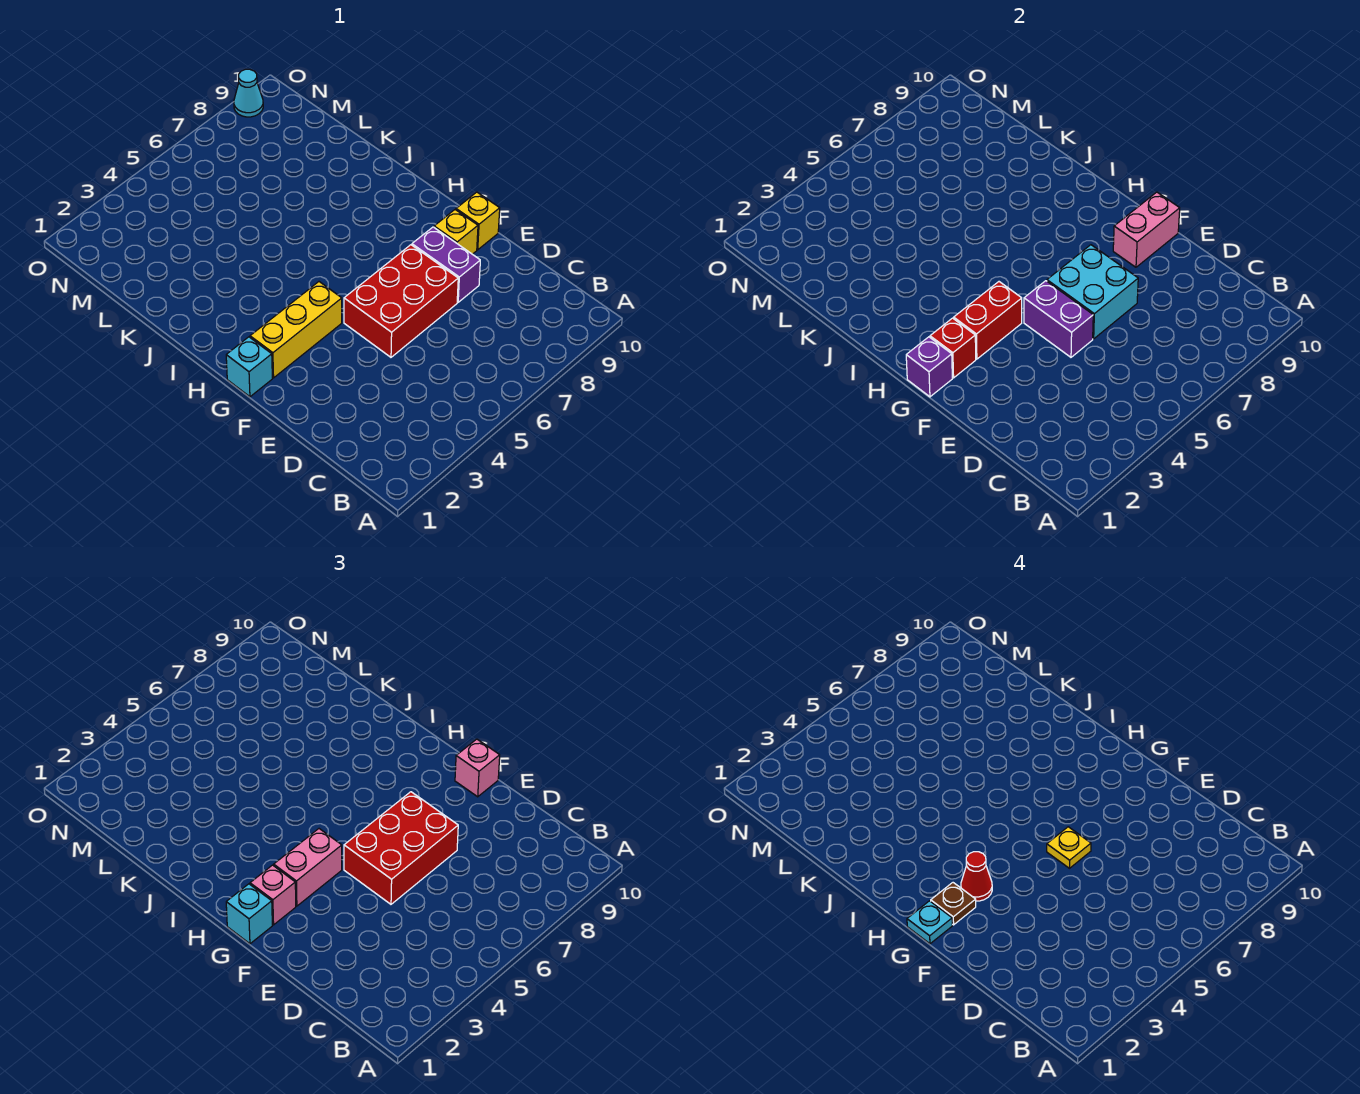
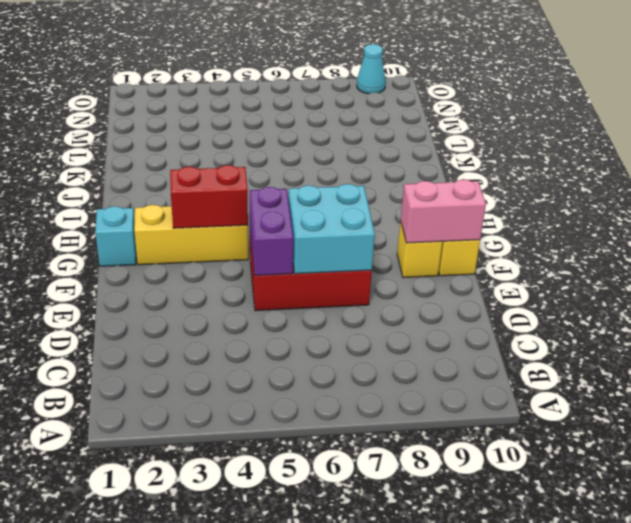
none -> purple 1x2 brick [412,227,480,302]
none -> purple 1x1 brick [906,337,952,397]
none -> red 1x1 brick [930,318,976,378]

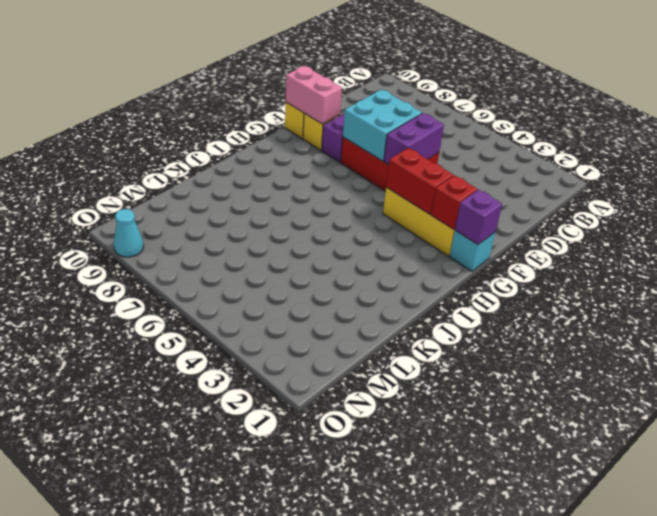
none -> red 2x3 brick [344,792,458,904]
none -> pink 1x1 brick [455,739,500,797]
none -> cyan 1x1 brick [226,884,272,944]

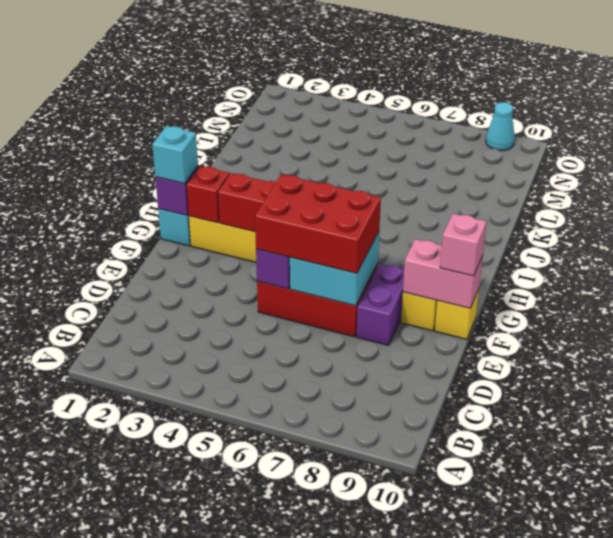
none -> pink 1x1 brick [250,865,296,925]
none -> pink 1x2 brick [274,829,342,906]
none -> yellow 1x1 plate [1047,827,1091,868]

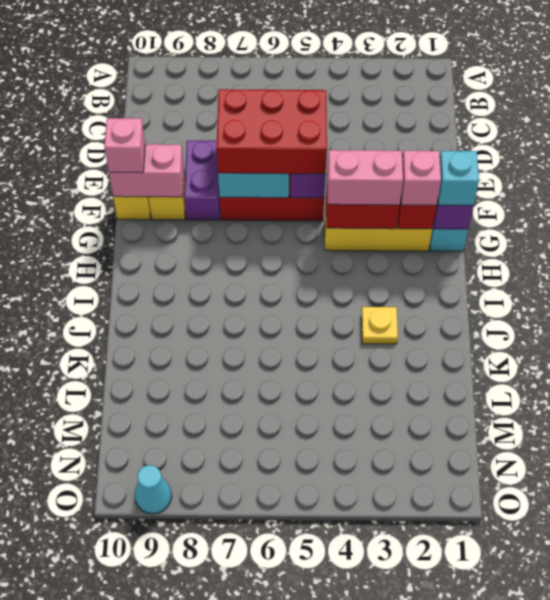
yellow 1x1 plate [362,307,398,344] -> yellow 1x1 plate moved to [1047,827,1091,868]
none -> cyan 1x1 plate [907,901,952,944]
none -> brown 1x1 plate [931,883,976,925]
none -> red 1x1 cone [961,852,992,901]

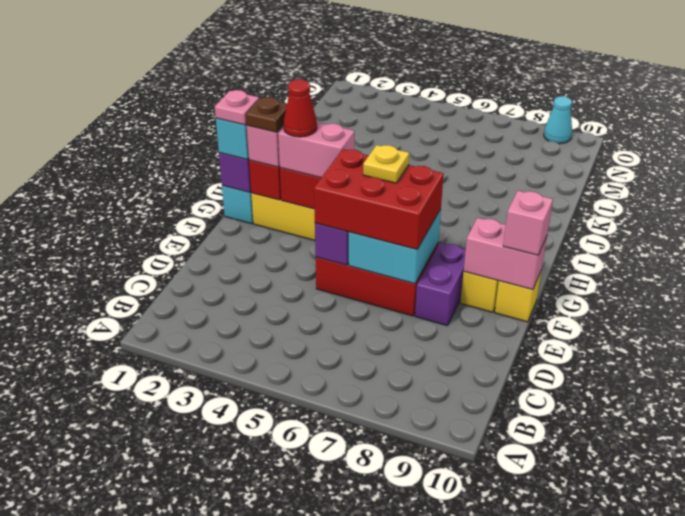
pink 1x1 plate [215,90,259,125] -> cyan 1x1 plate [907,901,952,944]

